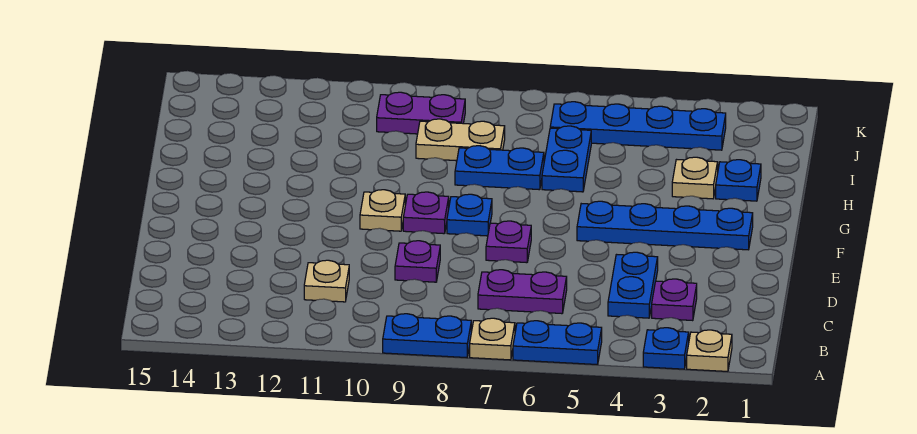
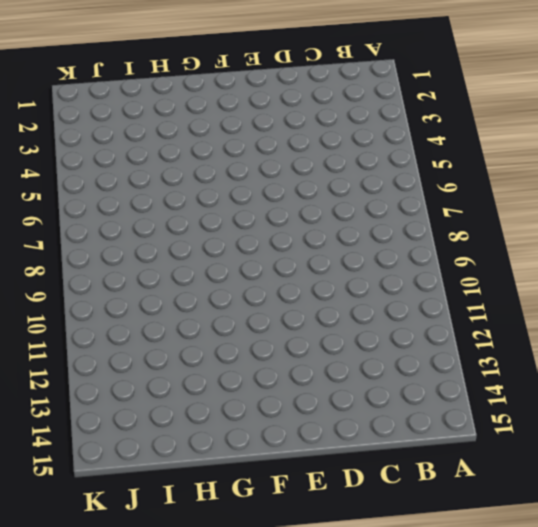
none -> tan 1x1 plate [687,330,732,371]
none -> blue 1x1 plate [643,328,689,369]
none -> blue 1x2 plate [513,321,602,364]

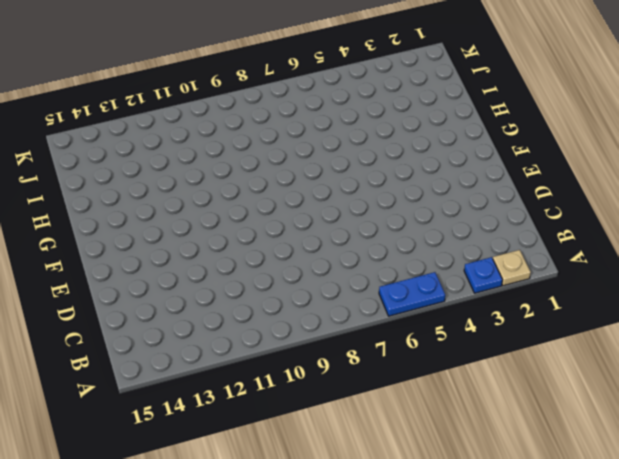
none -> tan 1x1 plate [470,318,515,360]
none -> blue 1x2 plate [383,314,471,358]
none -> purple 1x1 plate [652,279,697,321]

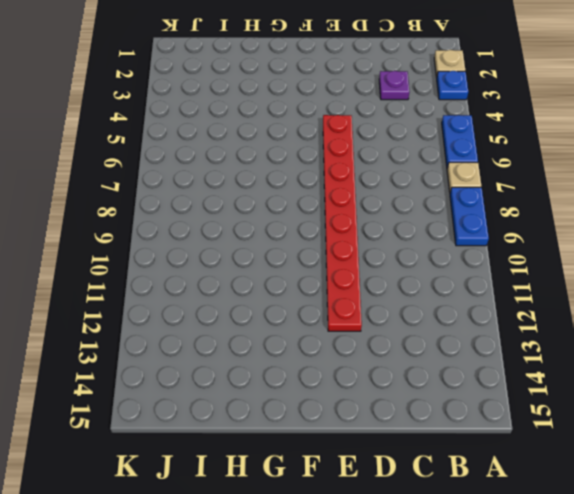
red 1x8 plate [323,115,362,331] -> purple 1x1 plate [486,221,531,263]
none -> blue 1x2 plate [608,252,658,318]
none -> purple 1x2 plate [478,270,567,314]
none -> tan 1x1 plate [304,260,349,302]

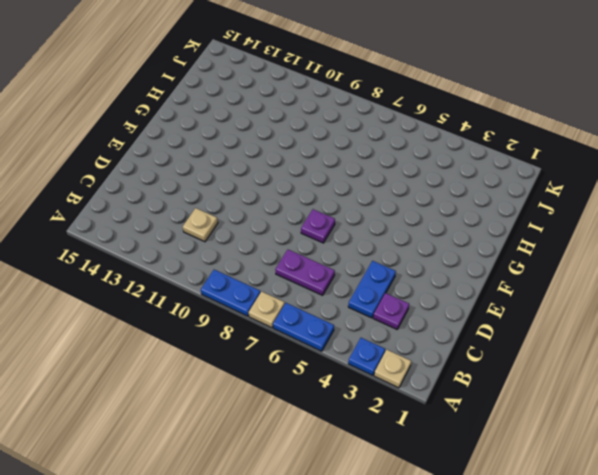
none -> purple 1x1 plate [395,241,440,282]
none -> blue 1x4 plate [577,201,753,250]
none -> blue 1x1 plate [447,194,492,236]

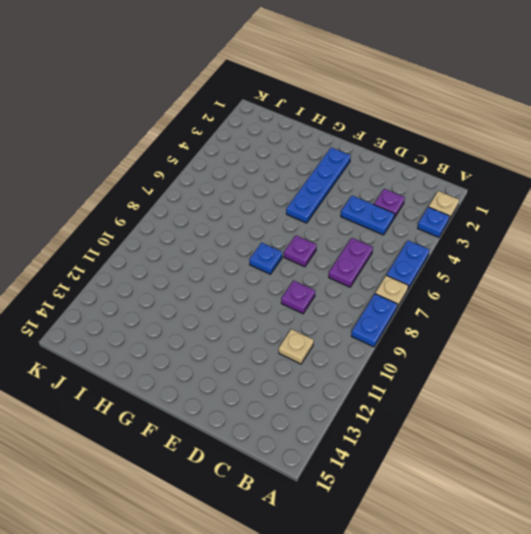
none -> purple 1x1 plate [403,192,449,234]
none -> tan 1x1 plate [360,190,405,231]
none -> blue 1x1 plate [716,160,761,201]

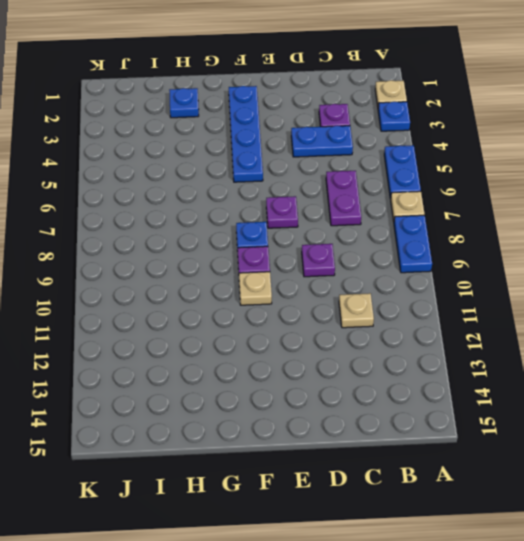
none -> tan 1x1 plate [672,157,718,199]
none -> blue 1x2 plate [542,126,591,192]
none -> blue 1x2 plate [455,146,544,190]

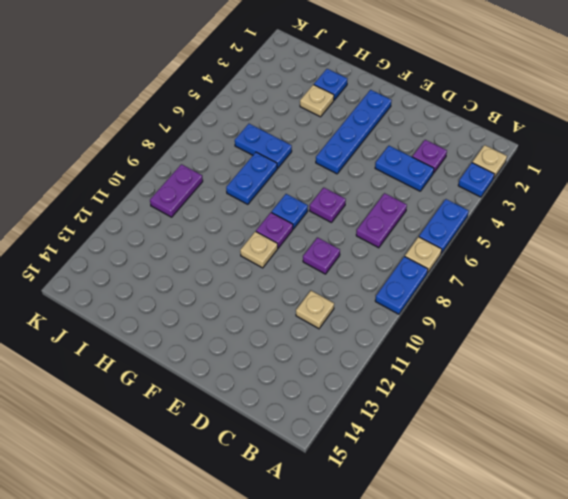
none -> tan 1x2 plate [416,119,505,161]
none -> blue 1x4 plate [550,102,726,150]

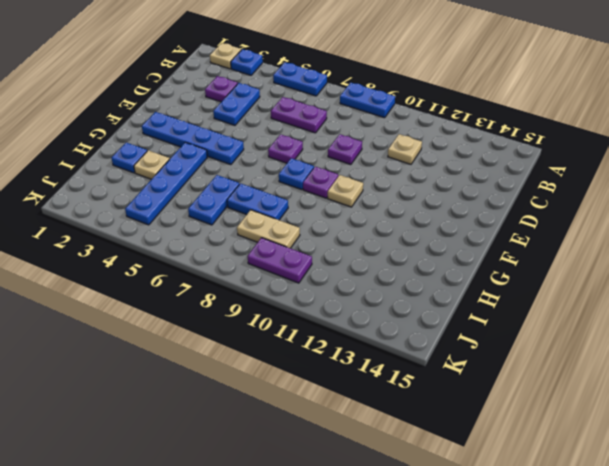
blue 1x4 plate [125,142,207,225] -> blue 1x4 plate turned to [550,102,726,150]
none -> tan 1x1 plate [470,318,515,360]

